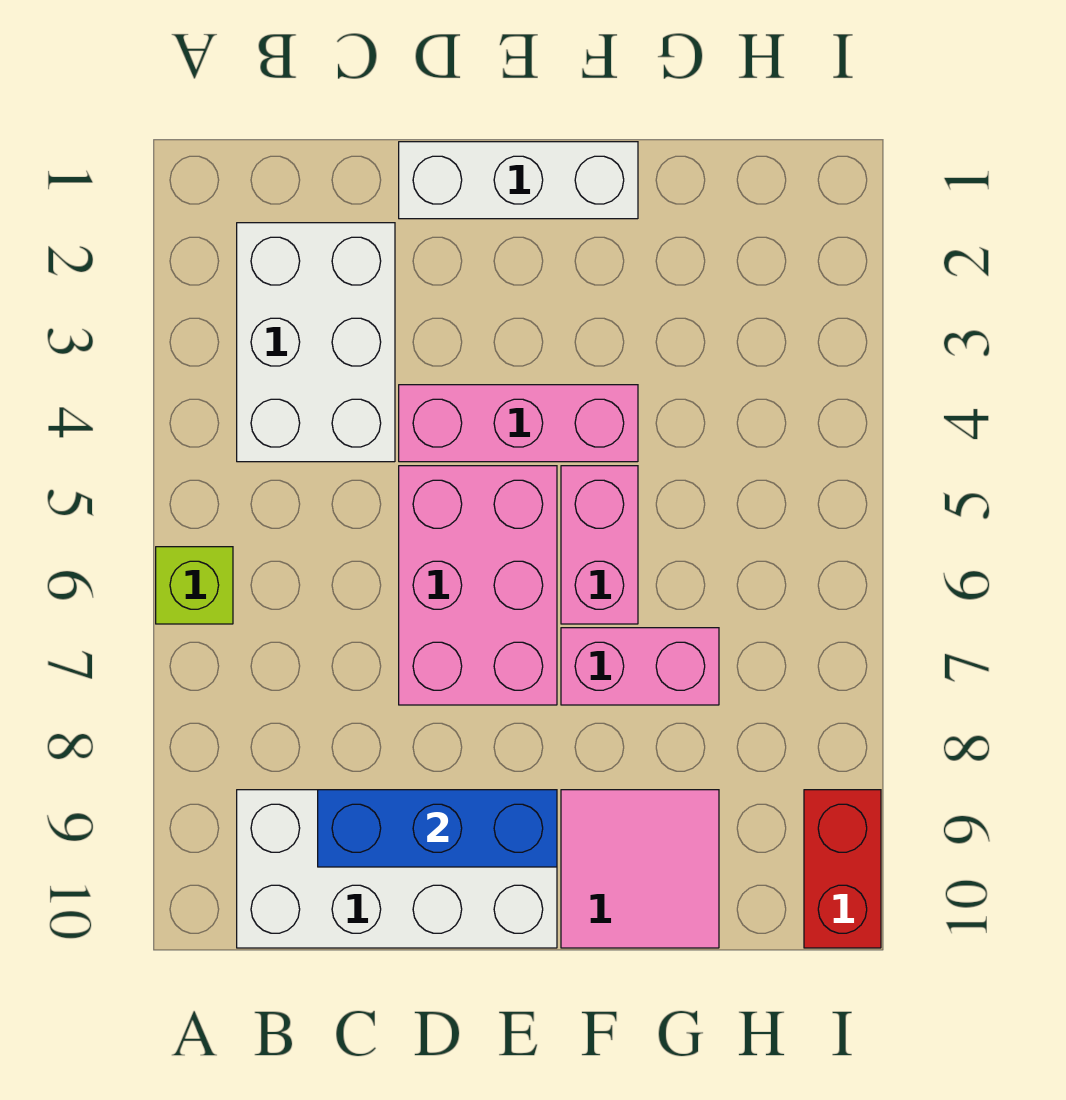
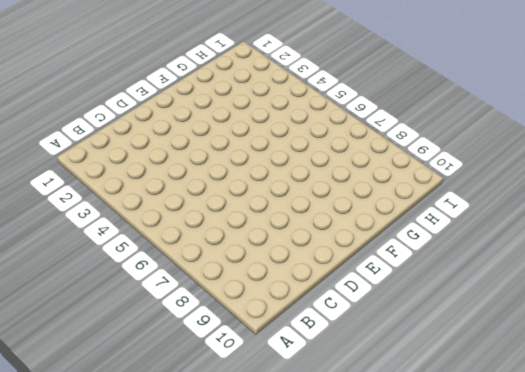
none -> lime 1x1 brick [156,547,233,624]
none -> white 2x3 brick [237,223,395,462]

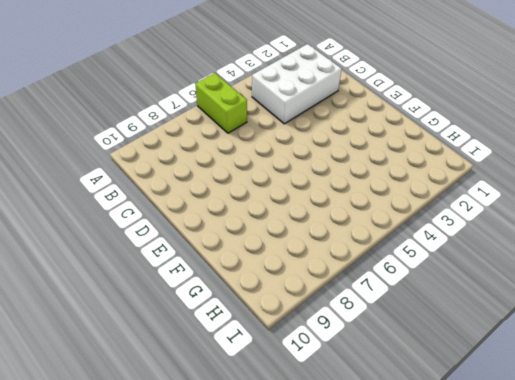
lime 1x2 brick [195,73,247,133] -> lime 1x1 brick [156,547,233,624]
none -> white 2x4 brick [237,790,557,948]
none -> white 1x3 brick [399,142,638,219]

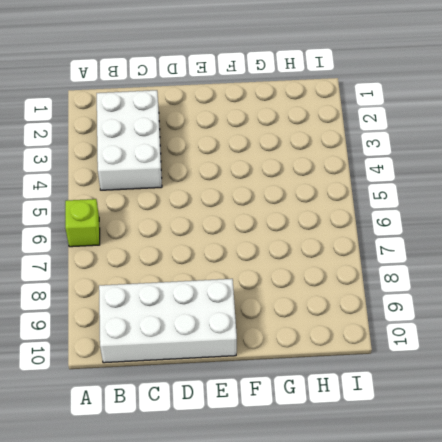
none -> white 1x3 brick [399,142,638,219]
none -> pink 1x3 brick [399,385,638,462]

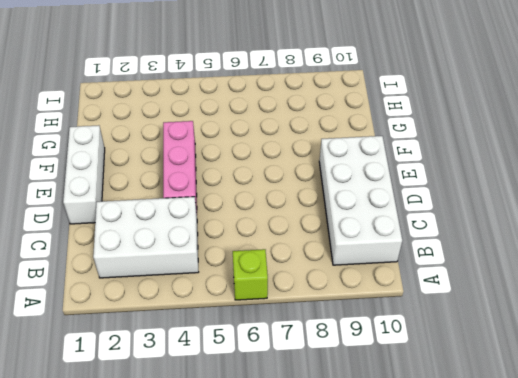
none -> pink 2x3 brick [399,466,557,705]
none -> pink 1x2 brick [561,466,638,624]

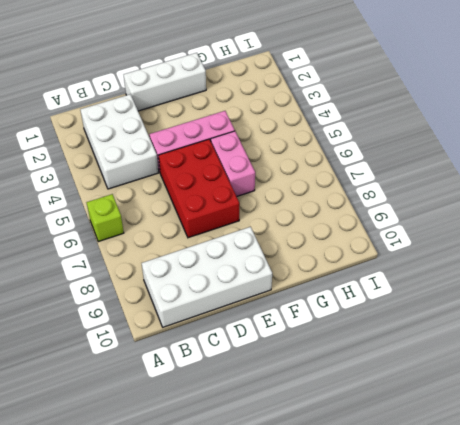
red 2x3 brick [159,139,239,238] -> pink 2x3 brick [399,466,557,705]
none -> pink 1x2 brick [561,628,719,705]
none -> pink 2x2 tile [561,790,719,948]

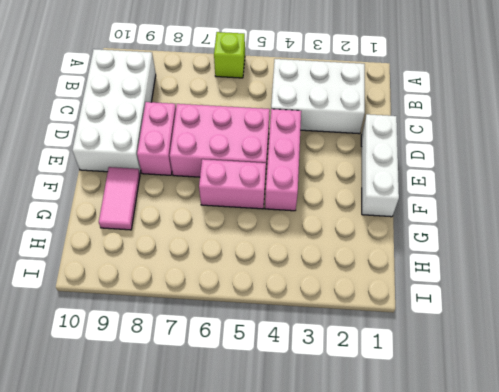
pink 1x2 brick [137,102,176,175] -> pink 1x2 brick moved to [561,628,719,705]
pink 1x2 tile [99,167,140,230] -> pink 2x2 tile [561,790,719,948]
none -> red 1x2 brick [804,790,881,948]
none -> blue 1x3 brick [318,790,557,867]

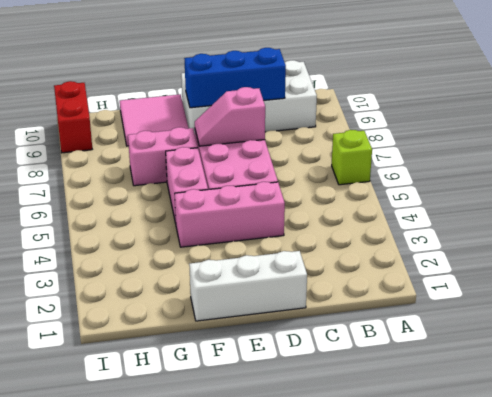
pink 1x2 slope [195,87,265,146] -> none
none -> white 2x3 brick [237,223,395,462]

